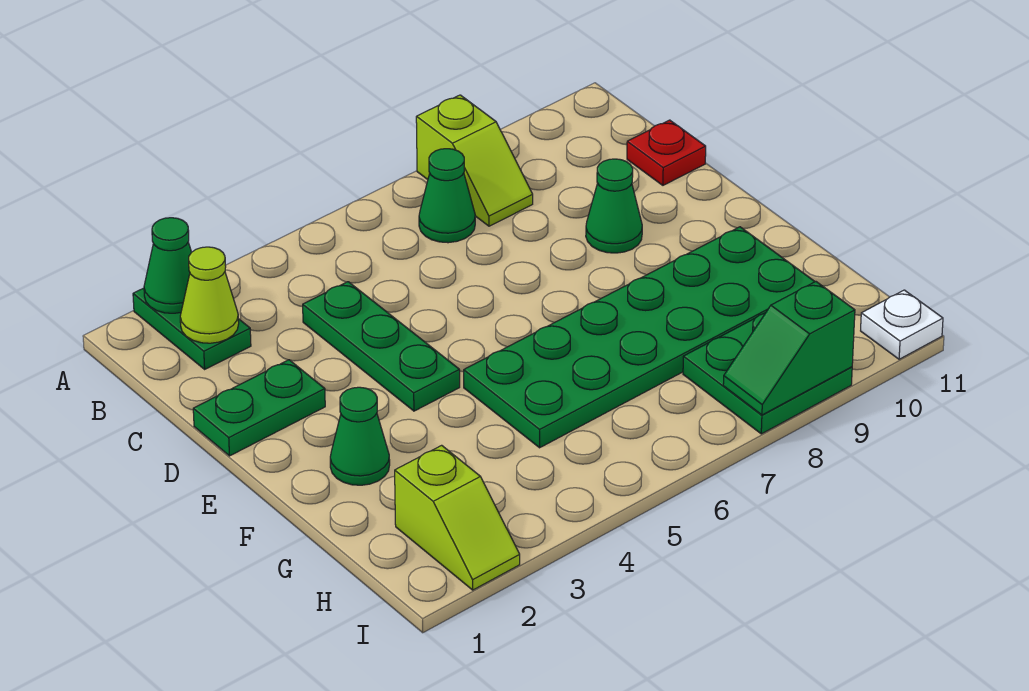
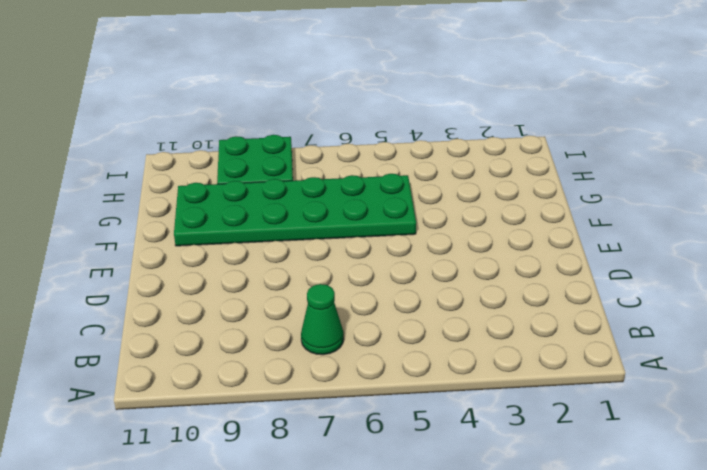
none -> green 1x2 plate [133,288,251,369]
none -> lime 1x2 slope [416,95,533,226]
none -> green 1x3 plate [303,282,460,411]

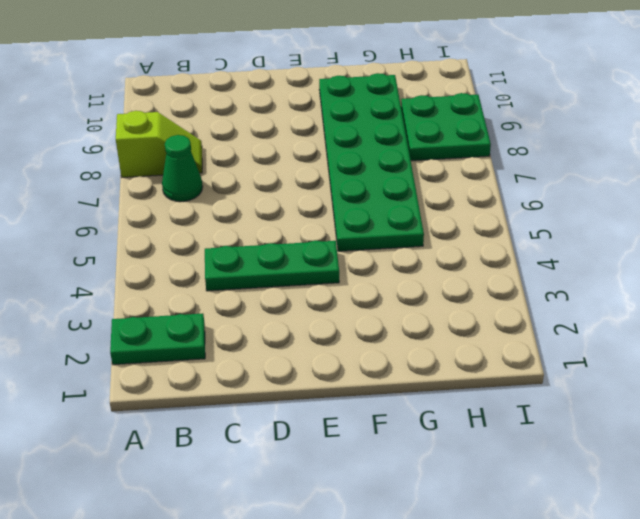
none -> red 1x1 plate [627,120,706,185]
none -> green 1x2 plate [193,360,325,456]
none -> green 1x1 cone [586,159,642,253]

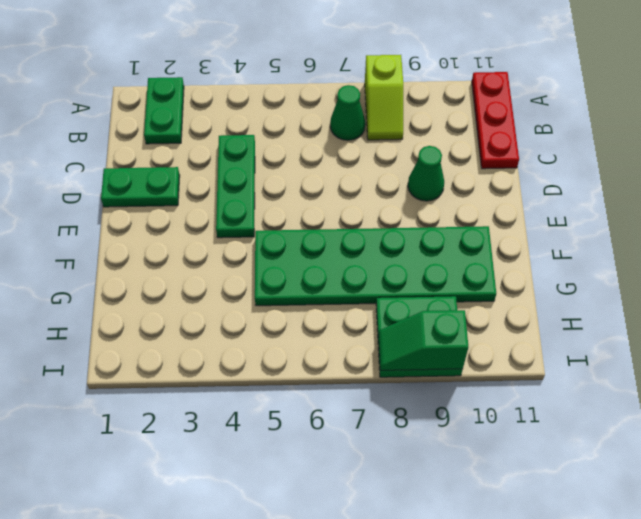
red 1x3 plate [472,72,519,169] -> red 1x1 plate [627,120,706,185]
none -> green 1x1 cone [330,387,390,485]
none -> lime 1x2 slope [395,445,520,590]
none -> white 1x1 plate [861,290,943,359]

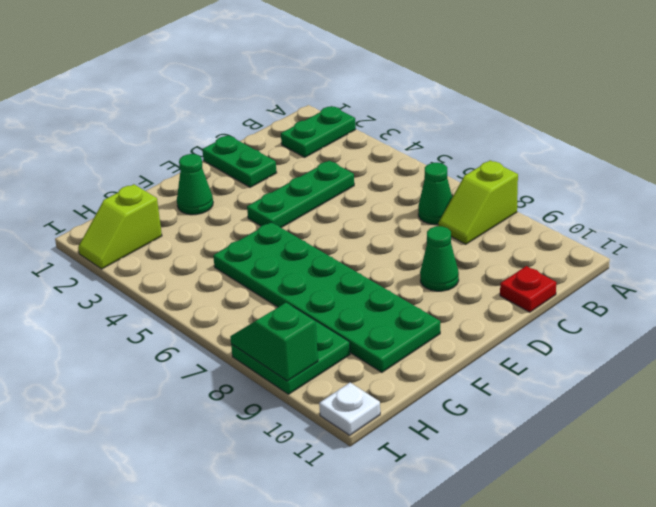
none -> green 1x1 cone [144,218,191,313]
none -> lime 1x1 cone [180,247,239,343]

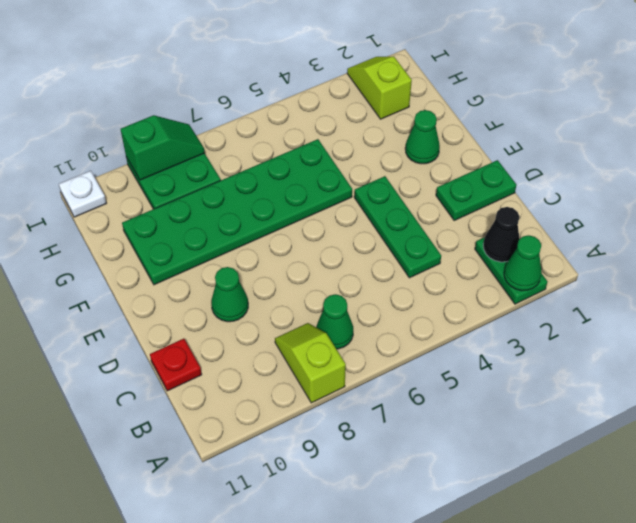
black 1x1 cone [483,207,520,262] -> lime 1x1 cone [180,247,239,343]

